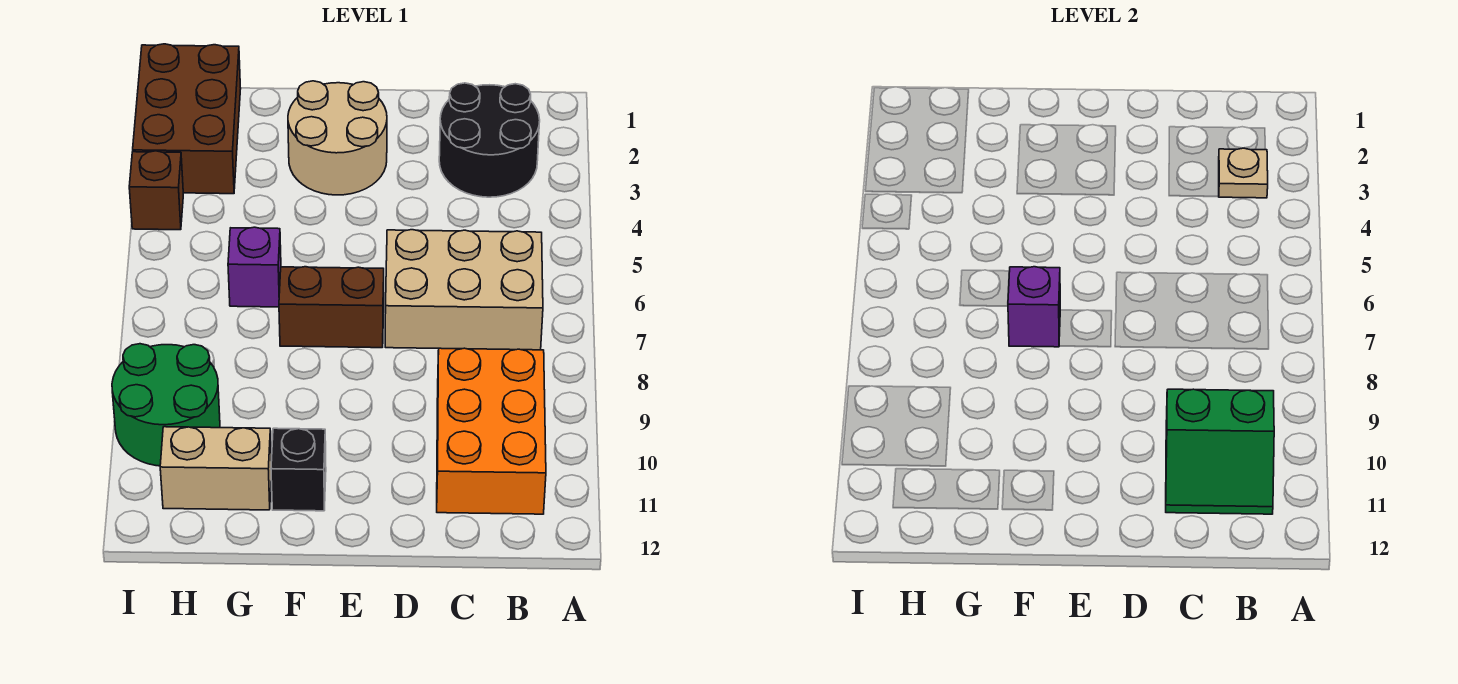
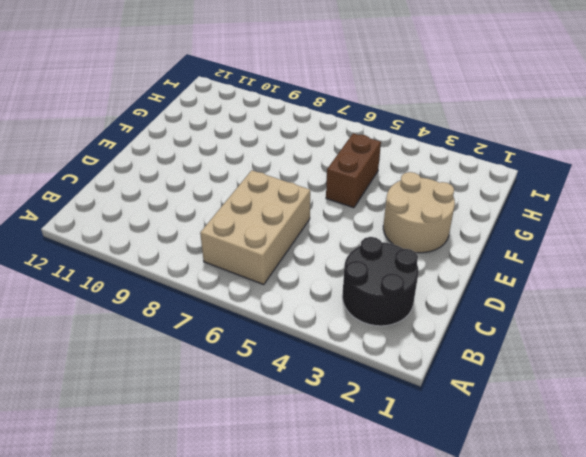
brown 1x2 brick [326,133,381,208] -> brown 1x2 brick moved to [279,267,384,348]
none -> orange 2x3 brick [437,348,546,514]
none -> black 1x1 brick [271,428,326,511]
none -> purple 1x1 brick [228,227,281,307]

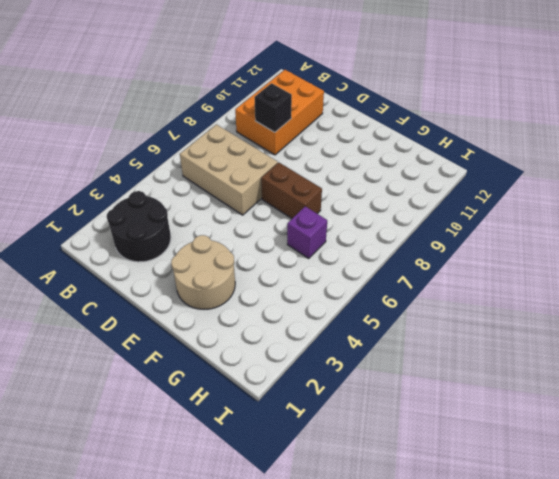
black 1x1 brick [254,83,292,132] -> black 1x1 brick moved to [271,428,326,511]
none -> tan 1x2 brick [160,427,271,510]
none -> brown 2x3 brick [133,44,241,194]
none -> green 2x2 round brick [112,344,220,466]

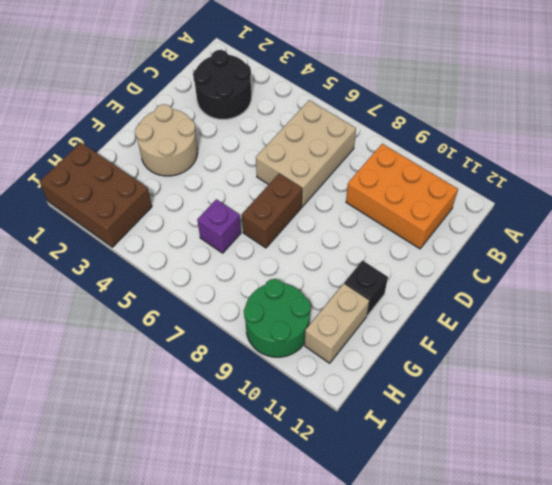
none -> brown 1x1 brick [129,151,183,230]
none -> tan 1x1 plate [1218,148,1268,198]
none -> green 2x2 slope [1166,389,1274,514]

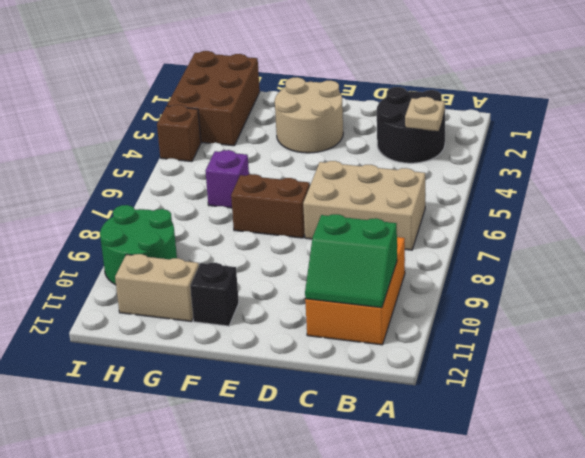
none -> purple 1x1 brick [1008,267,1060,347]

